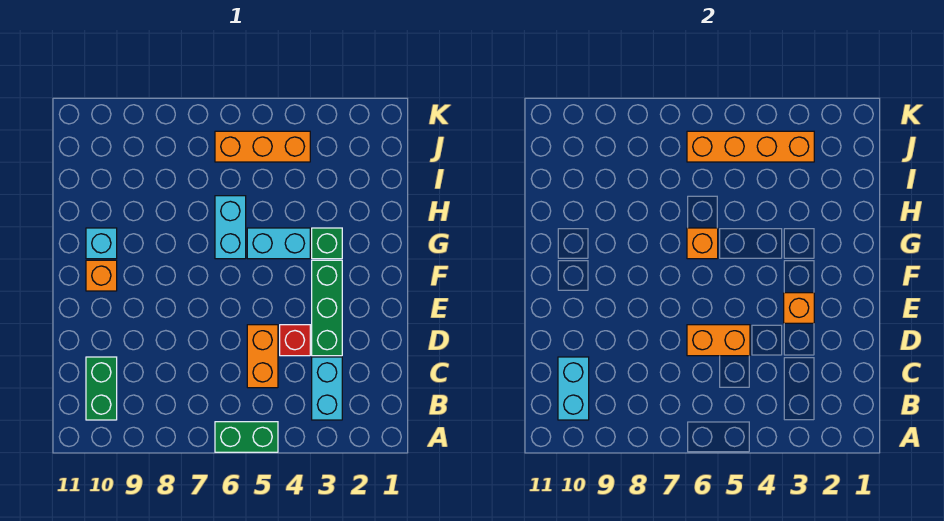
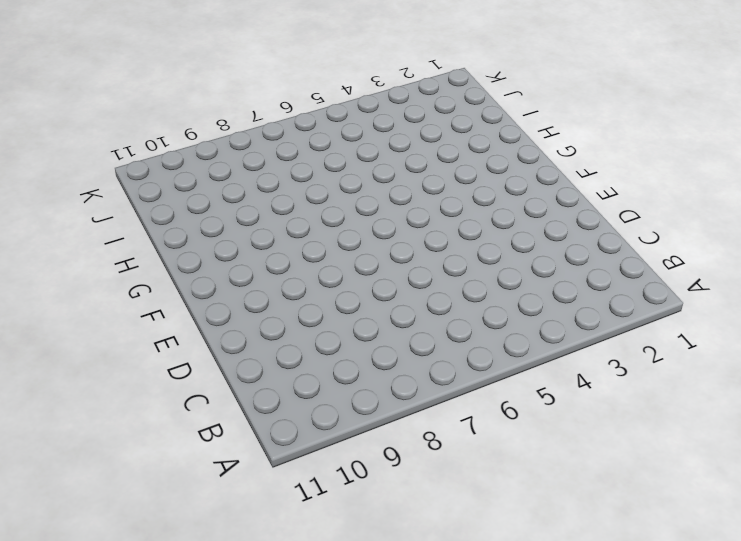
none -> green 1x2 brick [215,422,278,452]
none -> cyan 1x2 brick [312,357,342,420]
none -> green 1x2 brick [86,357,117,420]

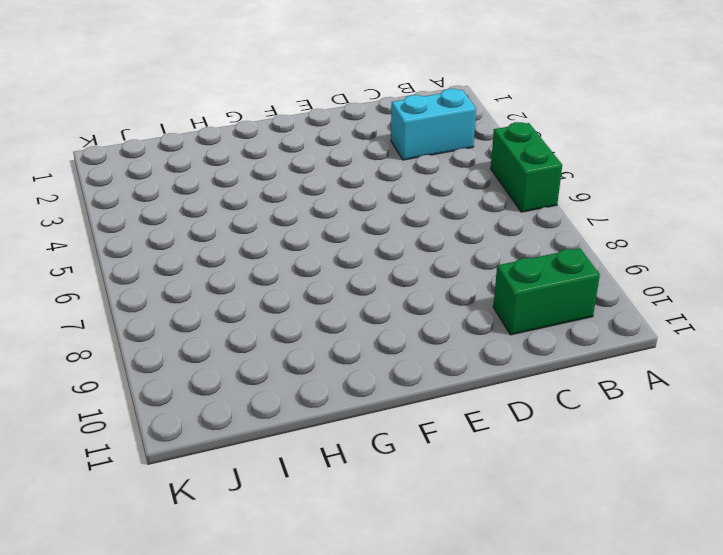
none -> orange 1x2 brick [247,325,278,388]
none -> green 1x3 brick [312,260,342,356]
none -> red 1x1 brick [280,325,310,356]

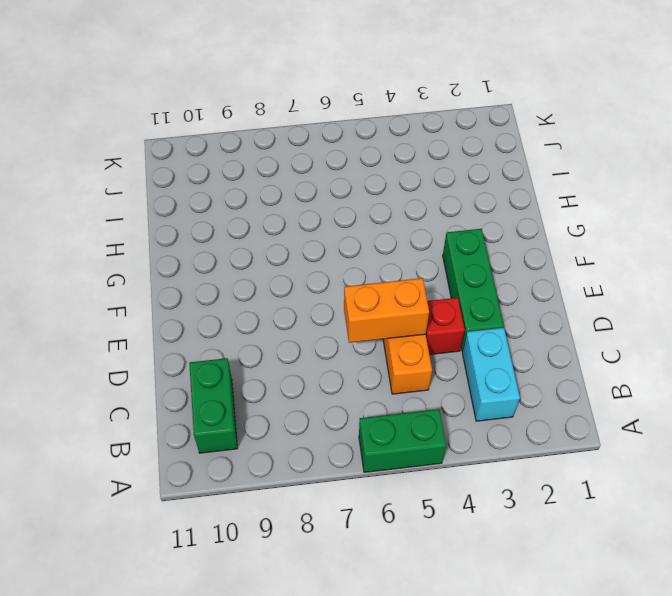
none -> orange 1x1 brick [86,260,117,291]
none -> green 1x1 brick [312,228,342,259]
none -> cyan 1x2 brick [247,228,310,259]

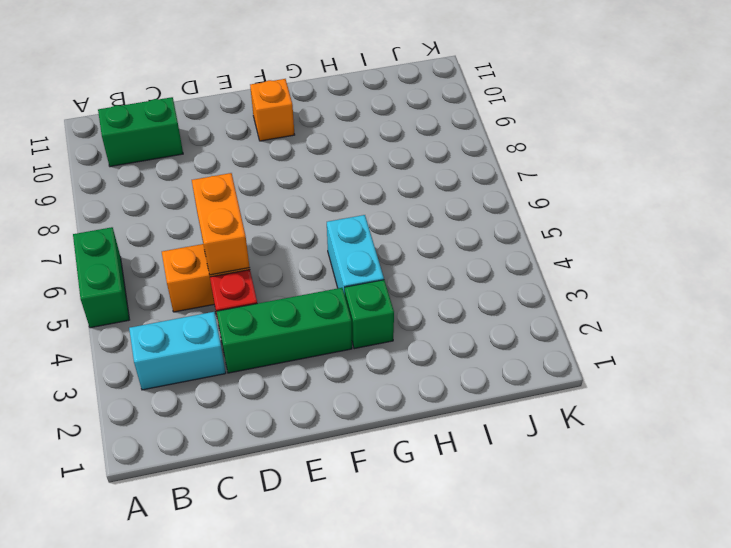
none -> cyan 1x2 brick [215,196,246,259]
none -> cyan 1x1 brick [86,228,117,259]
none -> orange 1x3 brick [215,131,310,162]

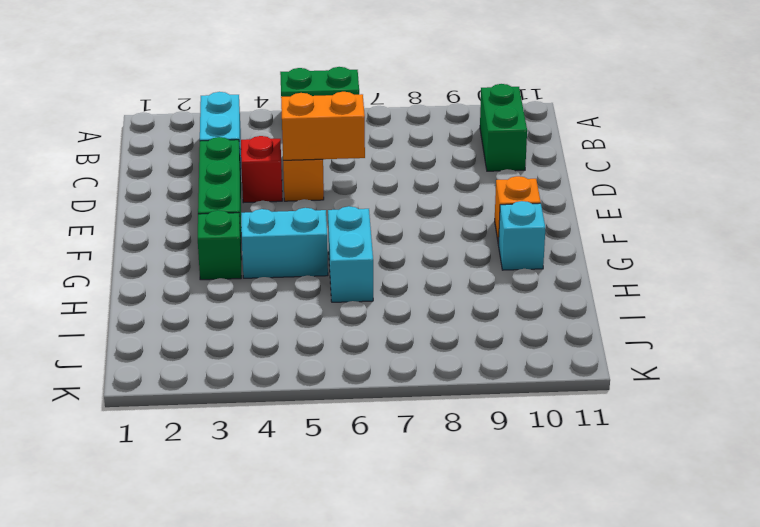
none -> orange 1x3 brick [215,131,310,162]
none -> cyan 1x2 brick [558,357,589,420]
none -> orange 1x1 brick [784,293,814,323]

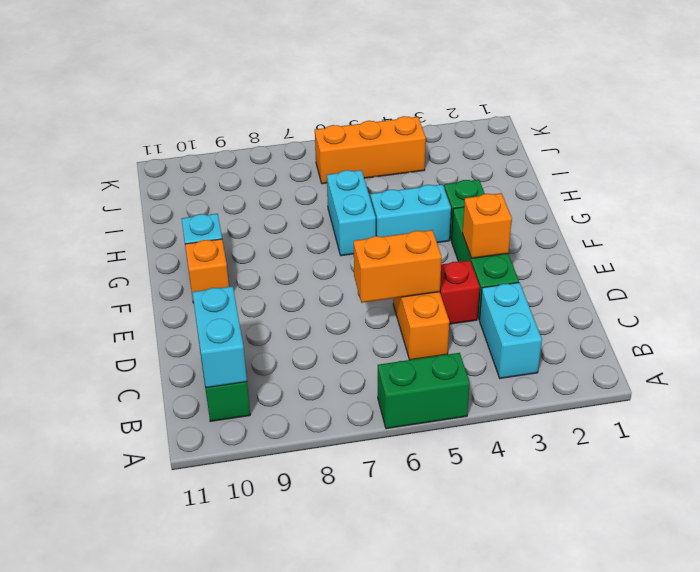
none -> orange 1x1 brick [687,228,718,259]
none -> orange 1x4 brick [687,131,814,162]

